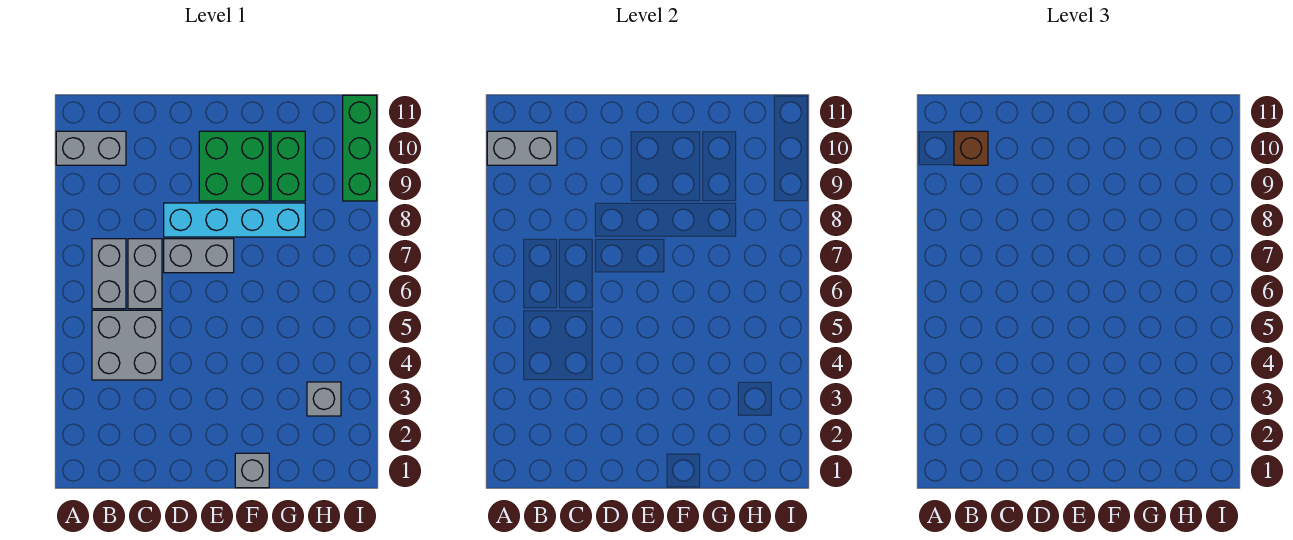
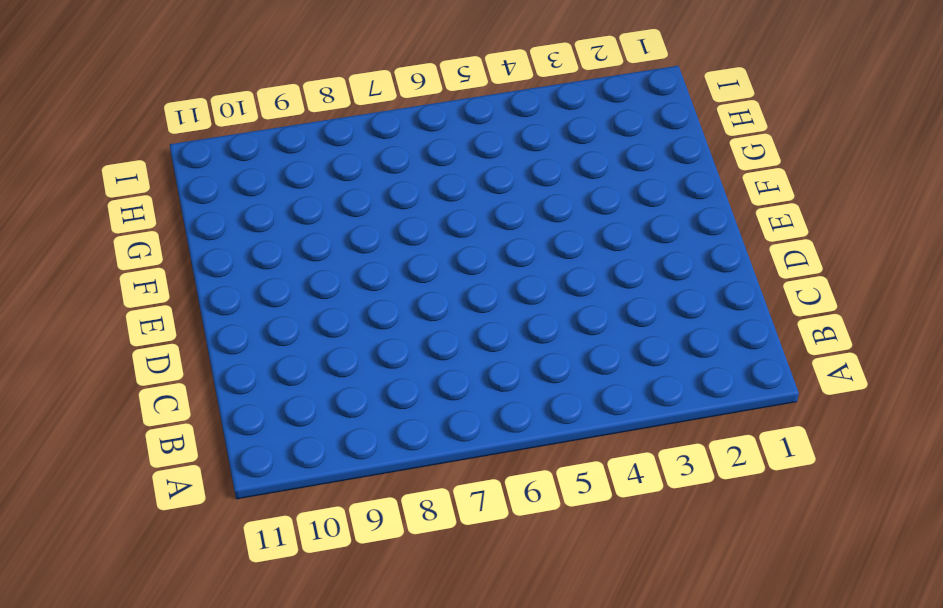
none -> grey 1x2 brick [56,131,126,165]
none -> grey 2x2 brick [92,310,162,380]
none -> grey 1x2 brick [92,239,126,309]

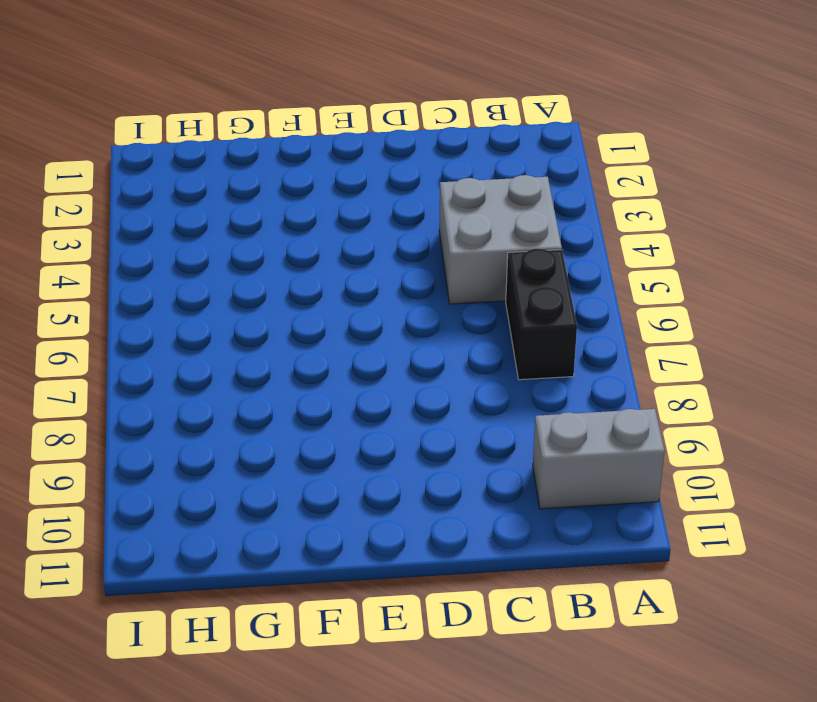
black 1x2 brick [506,249,577,380] -> grey 1x2 brick [92,239,126,309]
none -> grey 1x2 brick [128,239,162,309]
none -> grey 1x2 brick [164,239,234,273]
none -> cyan 1x4 brick [164,203,305,237]

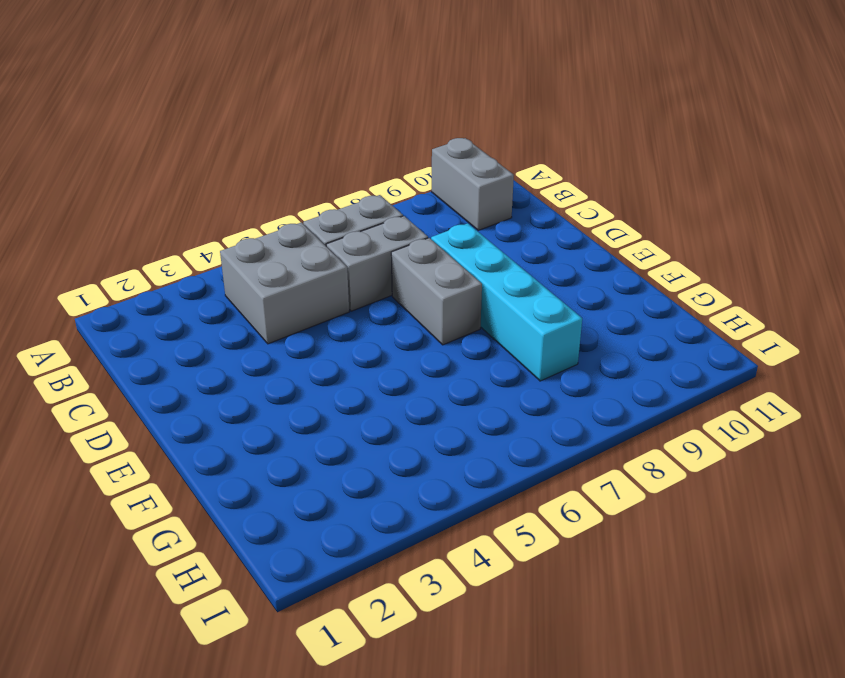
none -> green 2x2 brick [199,131,269,201]
none -> grey 1x1 brick [235,453,269,488]
none -> green 1x2 brick [271,131,305,201]

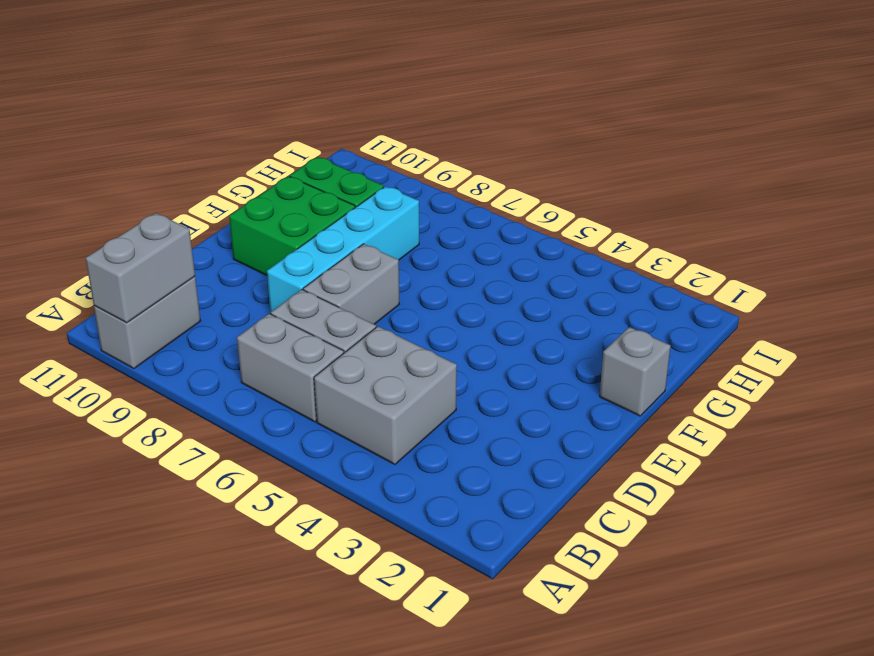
none -> grey 1x1 brick [307,382,341,416]
none -> green 1x3 brick [343,95,377,201]
none -> brown 1x1 brick [954,131,988,165]

